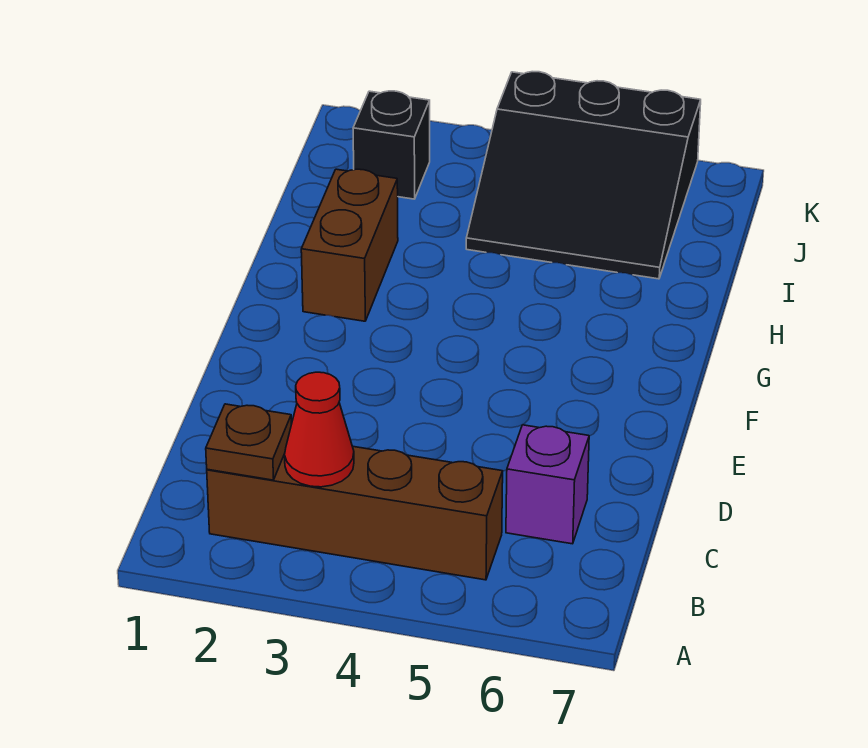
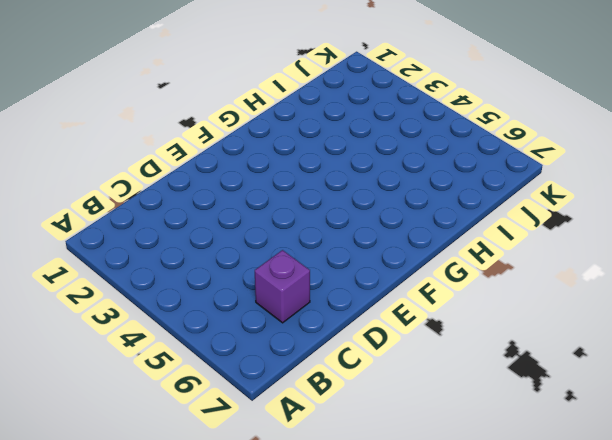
none -> brown 1x4 brick [207,447,503,580]
none -> brown 1x2 brick [301,169,398,321]

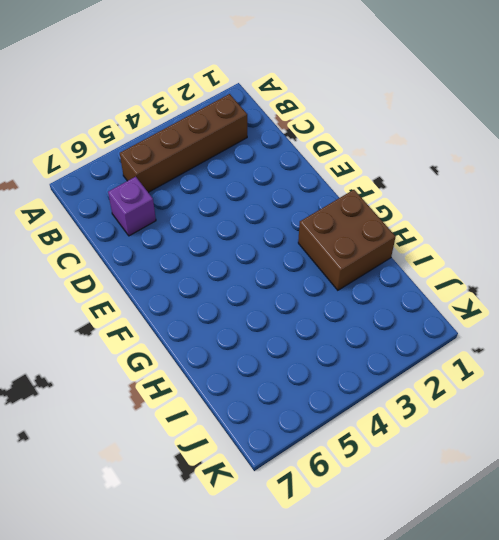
brown 2x2 brick [298,190,396,290] -> brown 1x2 brick [301,169,398,321]
none -> black 3x3 slope [466,72,701,279]
none -> black 1x1 brick [353,91,430,199]

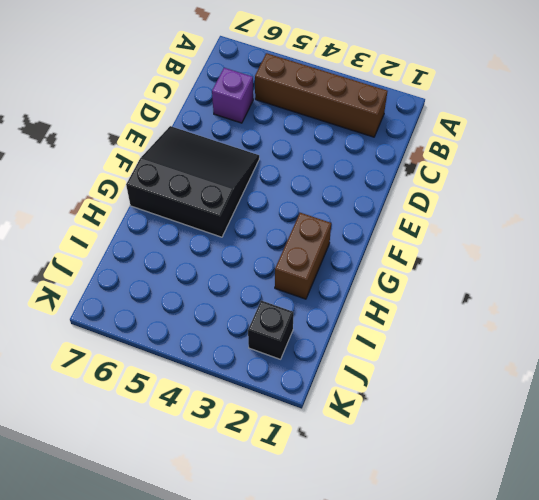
black 3x3 slope [126,126,259,237] -> black 3x3 slope moved to [466,72,701,279]
none -> brown 1x1 plate [206,404,291,480]
none -> red 1x1 cone [285,372,354,487]

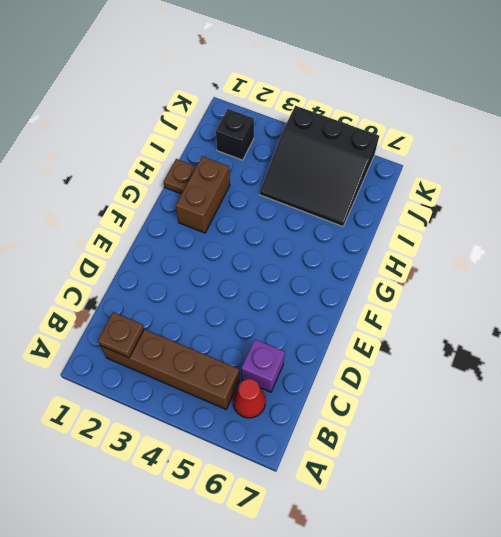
red 1x1 cone [233,379,266,418] -> red 1x1 cone moved to [285,372,354,487]
brown 1x1 plate [164,159,196,194] -> none

